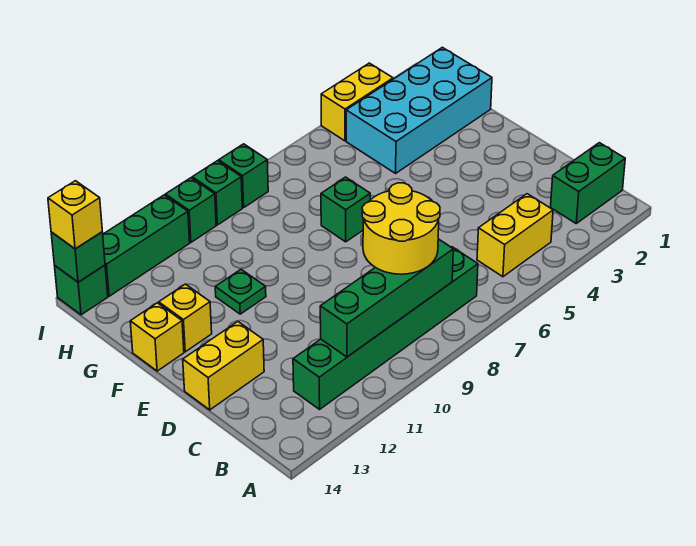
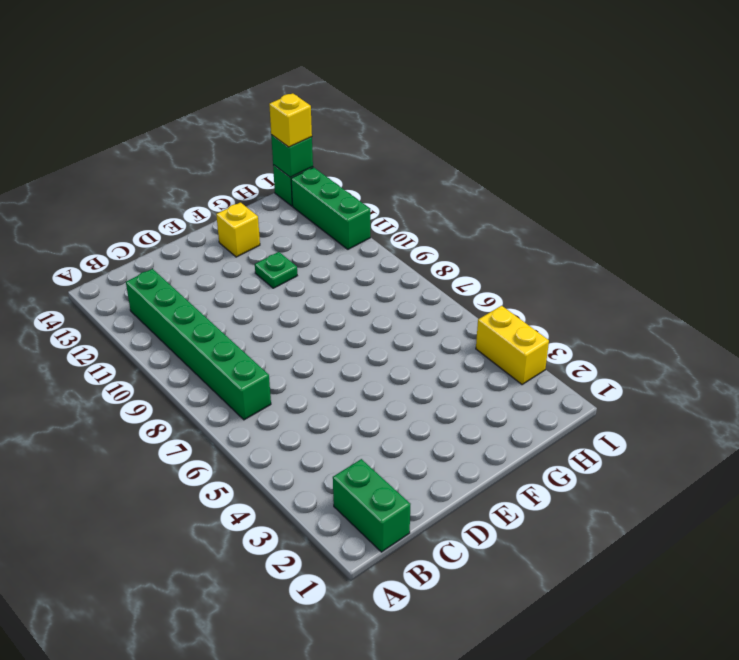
none -> yellow 1x2 brick [477,194,553,277]
none -> yellow 1x2 brick [183,322,264,410]
none -> green 1x1 brick [321,177,370,242]

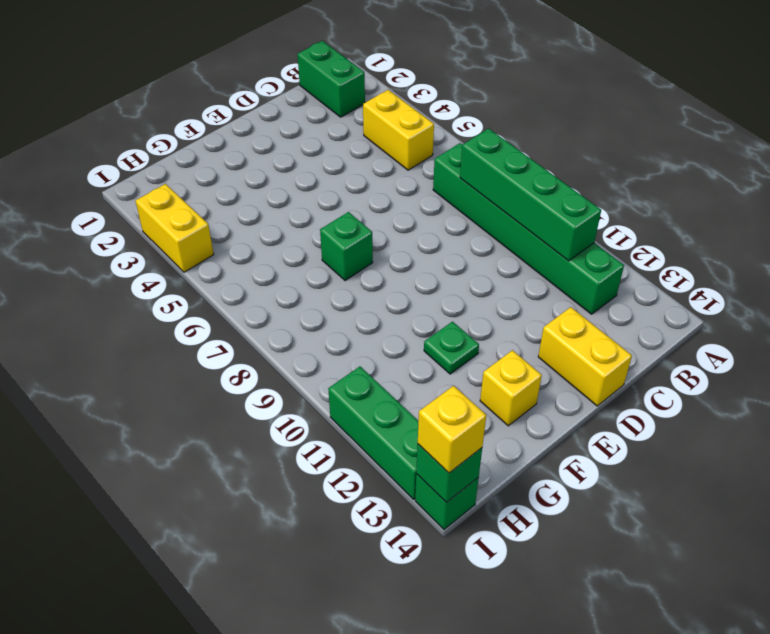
none -> yellow 1x1 brick [130,303,184,371]
none -> cyan 2x4 brick [346,47,492,173]
none -> green 1x1 brick [219,144,268,208]

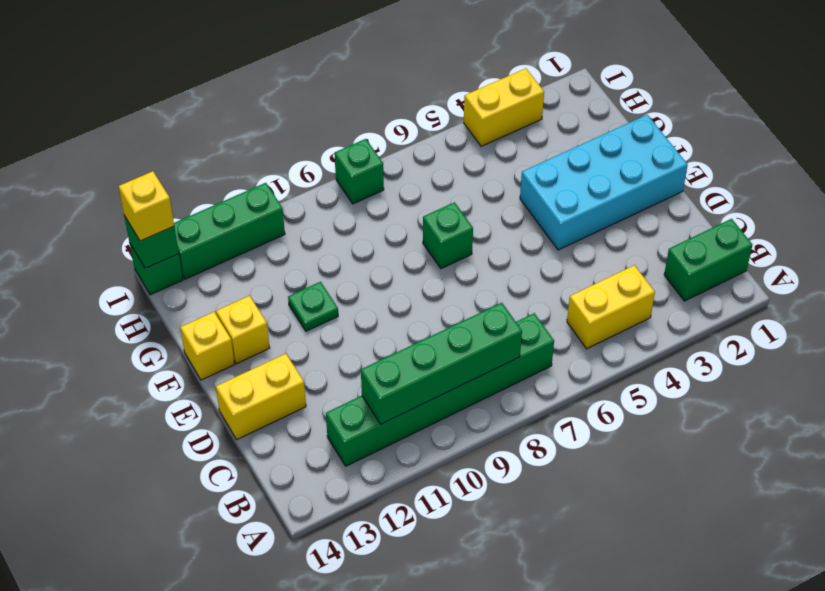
cyan 2x4 brick [520,115,688,250] -> cyan 2x4 brick moved to [346,47,492,173]
none -> green 1x1 brick [192,161,242,225]
none -> green 1x1 brick [165,178,216,242]
none -> yellow 2x2 round brick [362,183,440,274]

